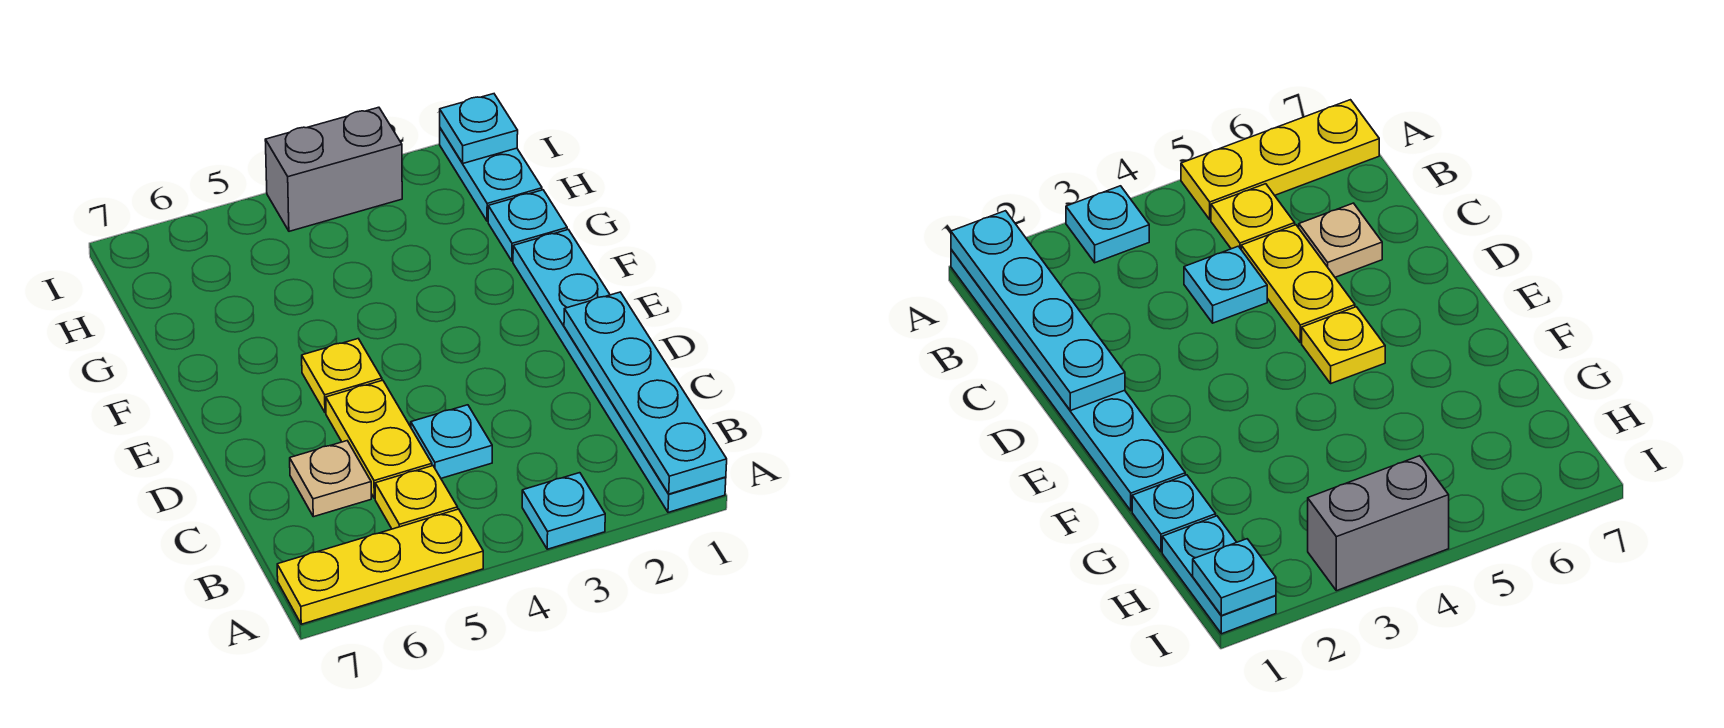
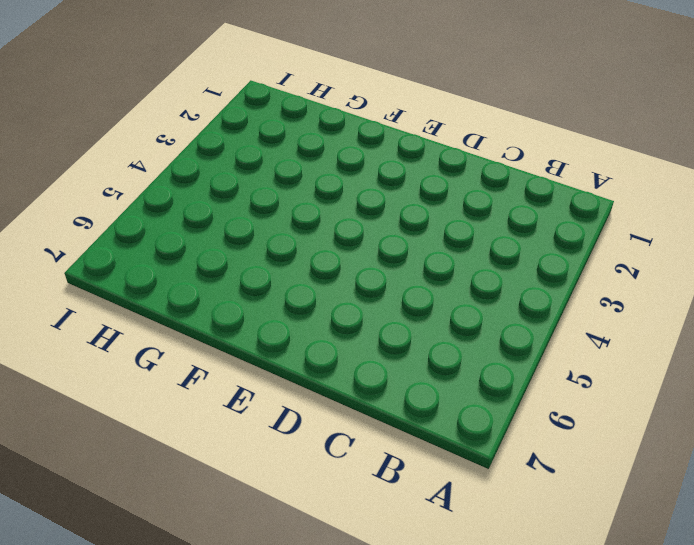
none -> cyan 1x6 plate [513,230,726,512]
none -> cyan 1x1 plate [522,473,605,549]
none -> yellow 1x3 plate [277,509,483,624]

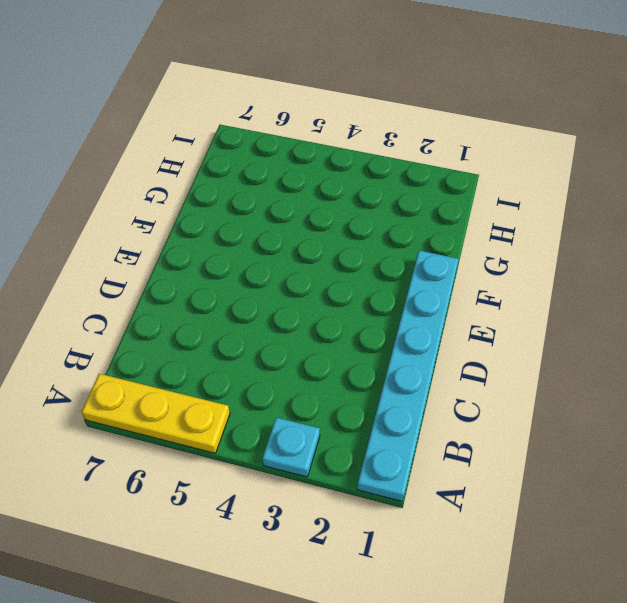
none -> yellow 1x1 plate [375,466,458,529]
none -> cyan 1x1 plate [411,405,492,478]
none -> yellow 1x2 plate [326,380,432,498]

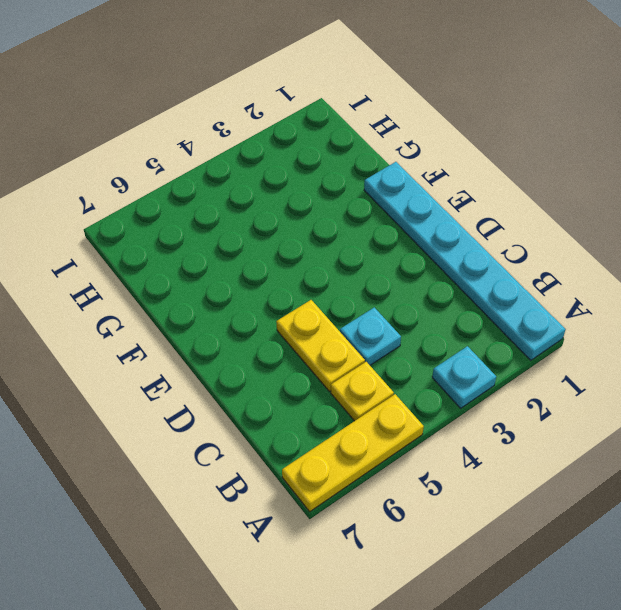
none -> tan 1x1 plate [290,441,371,517]
none -> yellow 1x1 plate [302,339,382,413]
none -> cyan 1x1 plate [488,190,567,261]

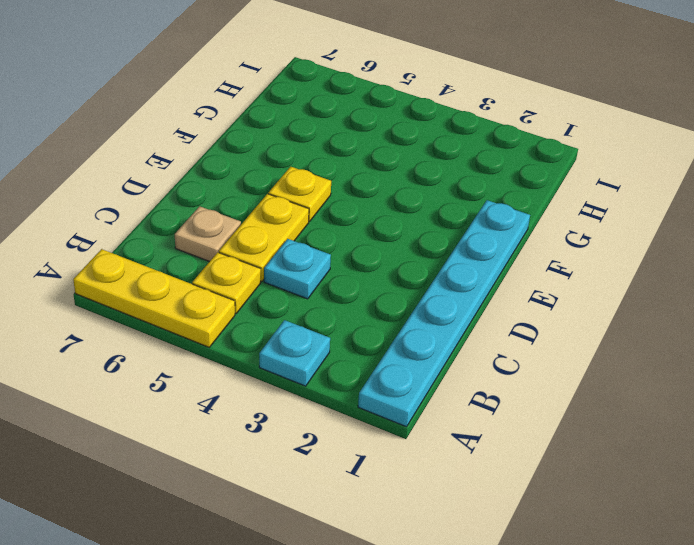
none -> cyan 1x1 plate [488,190,567,261]
none -> cyan 1x2 plate [440,128,542,221]
none -> grey 1x2 brick [265,107,402,231]

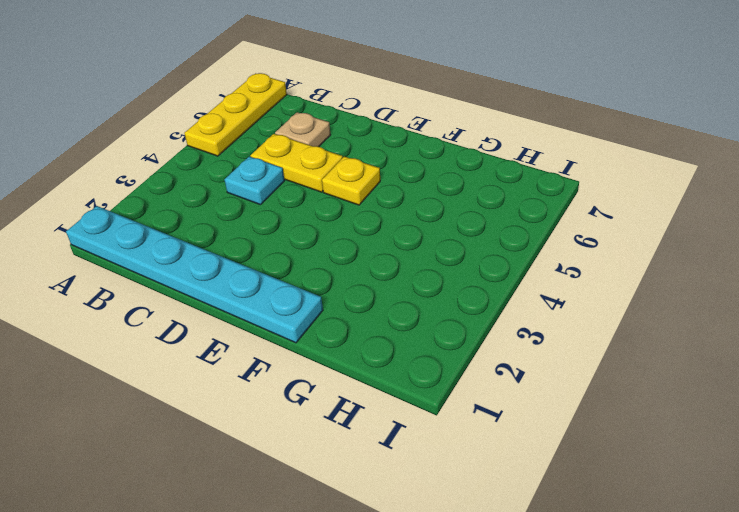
none -> cyan 1x1 plate [522,473,605,549]
none -> yellow 1x1 plate [375,466,458,529]
none -> cyan 1x1 plate [488,190,567,261]

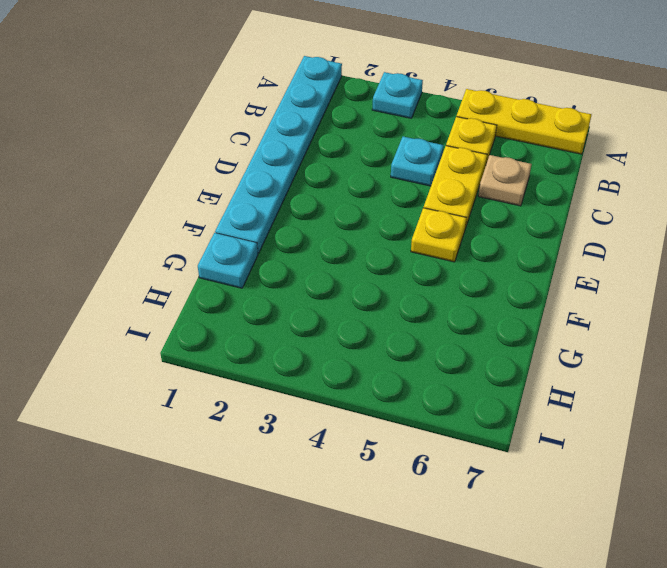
none -> cyan 1x2 plate [440,128,542,221]
none -> grey 1x2 brick [265,107,402,231]
none -> cyan 1x4 plate [564,292,727,494]

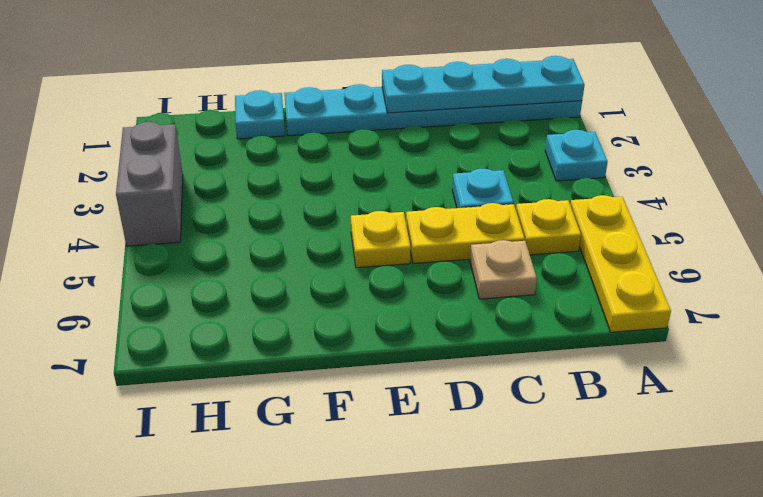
none -> cyan 1x2 plate [440,128,542,221]
none -> cyan 1x1 plate [440,94,518,163]

